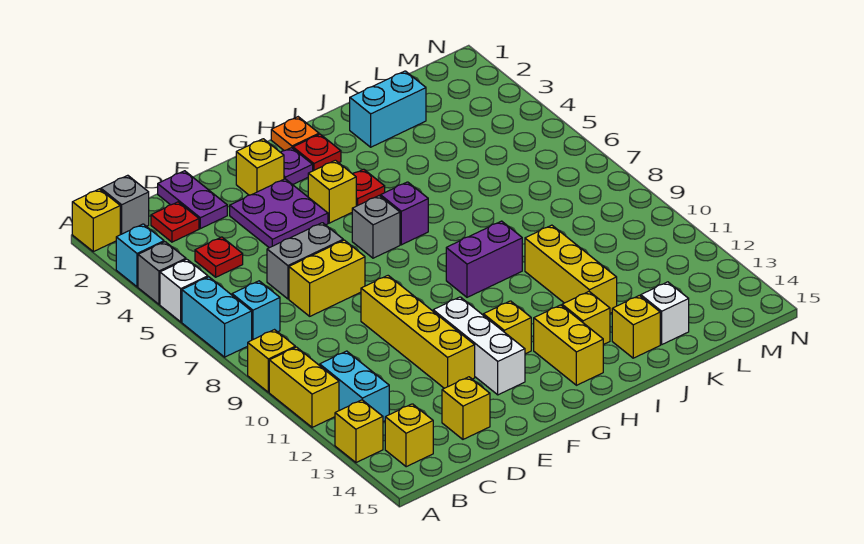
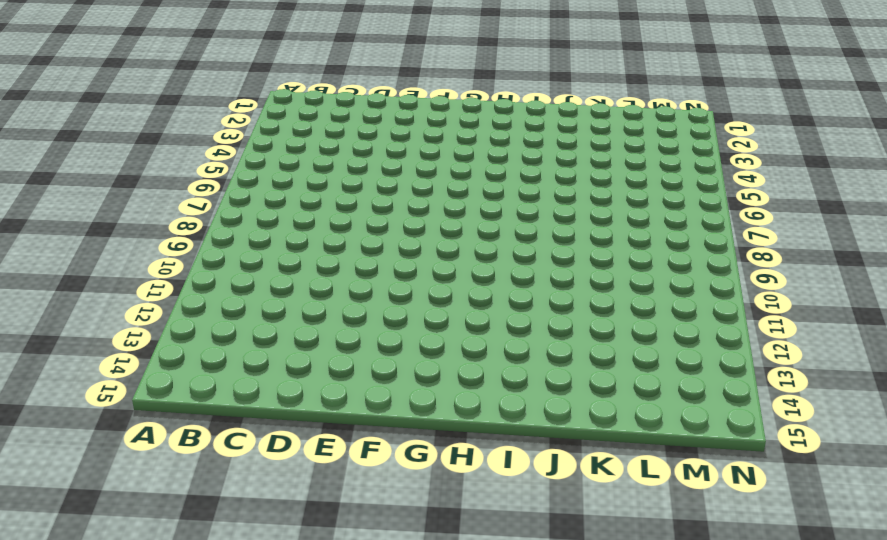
none -> yellow 1x1 brick [72,189,120,252]
none -> cyan 1x1 brick [116,224,164,287]
none -> grey 1x1 brick [138,242,186,304]
none -> white 1x1 brick [160,259,208,322]

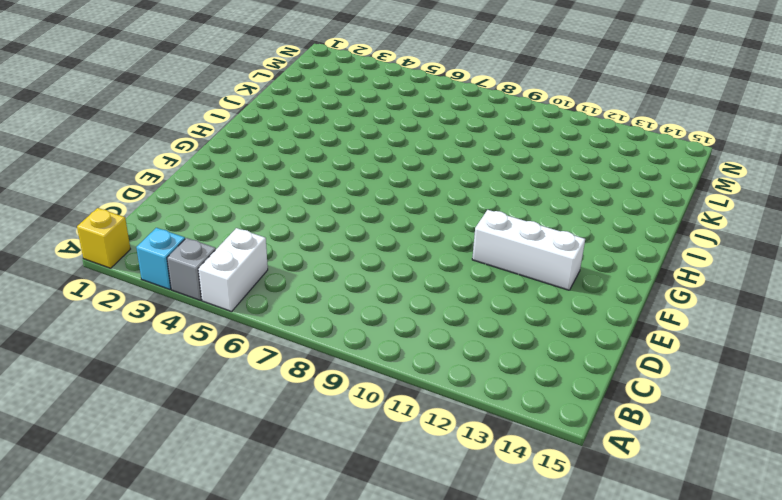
white 1x2 brick [198,228,268,312] -> white 1x1 brick [160,259,208,322]
none -> cyan 1x2 brick [182,277,252,357]
none -> yellow 1x1 brick [248,330,295,392]
none -> yellow 1x2 brick [269,347,339,427]
none -> yellow 1x1 brick [335,400,383,463]

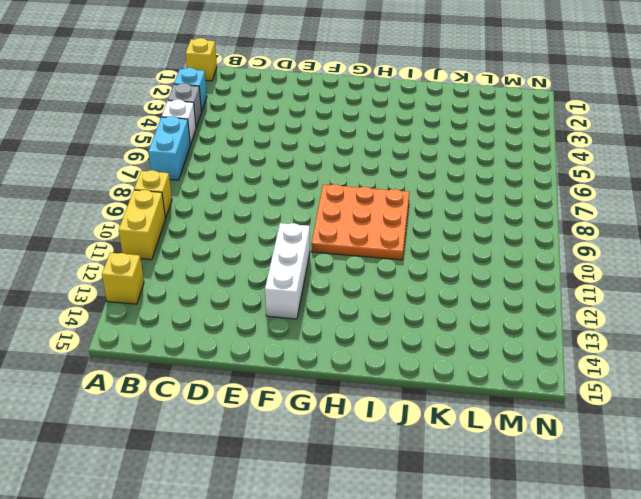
orange 3x3 plate [311,184,409,260] -> purple 1x2 brick [446,221,522,297]
none -> grey 1x1 brick [101,175,149,235]
none -> cyan 1x1 brick [232,281,280,340]
none -> cyan 1x2 brick [320,351,389,422]
none -> yellow 1x1 brick [385,404,433,467]

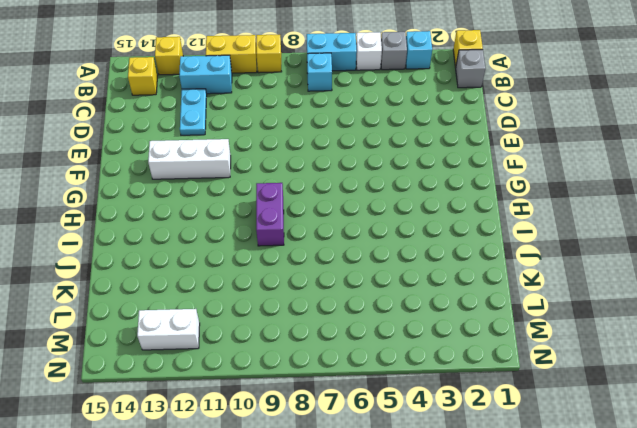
cyan 1x2 plate [180,89,207,135] -> none
white 1x2 brick [137,309,200,350] -> none
none -> red 1x1 plate [151,202,199,242]
none -> red 1x1 plate [195,237,243,277]
none -> purple 1x2 plate [158,171,227,229]
none -> grey 1x2 brick [267,223,343,299]

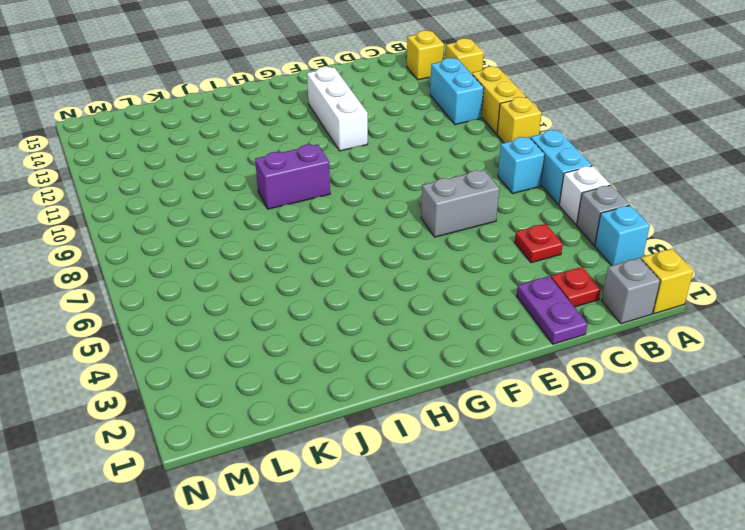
none -> yellow 1x2 brick [289,240,365,316]
none -> yellow 1x1 brick [442,377,490,439]
none -> purple 2x2 plate [230,179,328,248]
none -> yellow 1x4 brick [361,276,475,388]

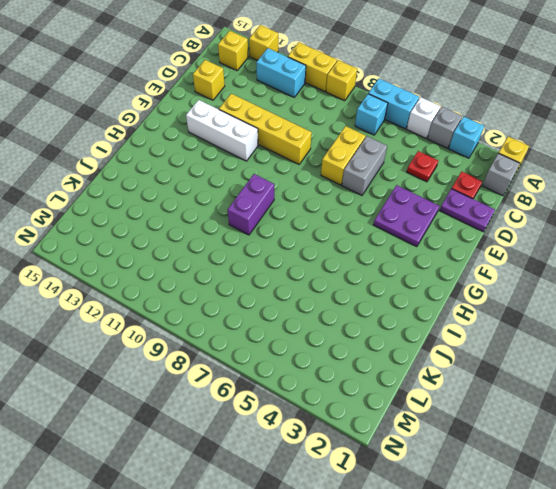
none -> yellow 1x1 brick [236,139,284,195]
none -> purple 1x1 plate [281,148,313,185]
none -> yellow 1x1 brick [308,160,356,223]
none -> grey 1x1 brick [352,196,400,258]

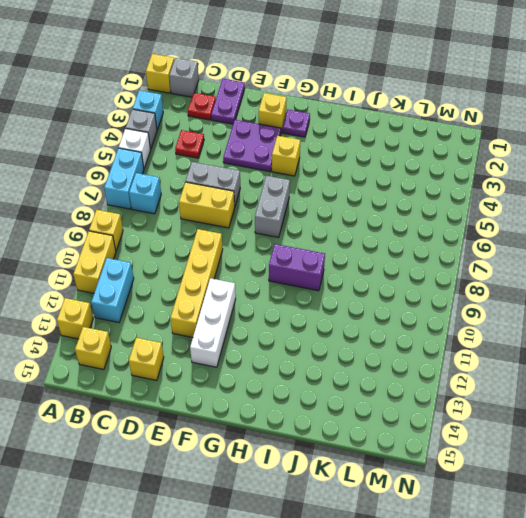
grey 1x2 brick [255,176,290,238] -> grey 1x1 brick [352,196,400,258]
none -> yellow 1x1 brick [483,301,531,354]
none -> orange 1x1 plate [271,117,319,151]
none -> red 1x1 plate [293,134,341,171]
none -> red 1x1 plate [353,169,385,206]

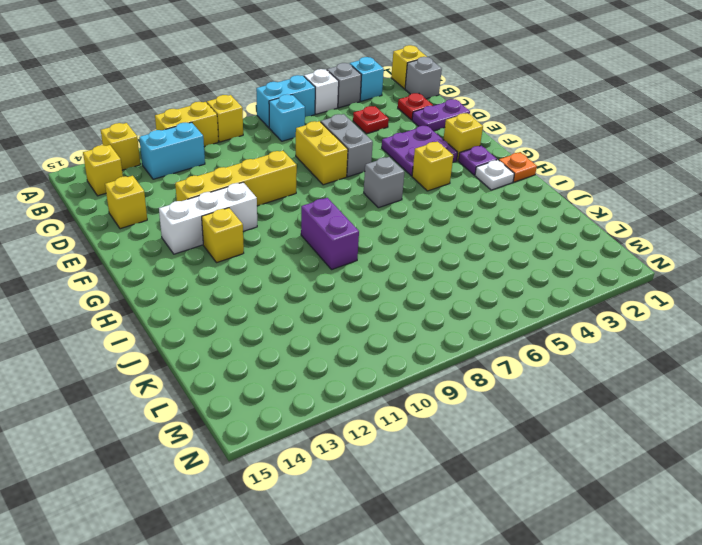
white 1x1 plate [475,160,514,190] -> red 1x1 plate [293,134,341,171]
none -> red 1x1 plate [353,169,385,206]
none -> purple 1x1 brick [381,182,428,245]
none -> yellow 1x2 brick [534,305,603,385]
none -> yellow 1x1 brick [562,292,610,345]

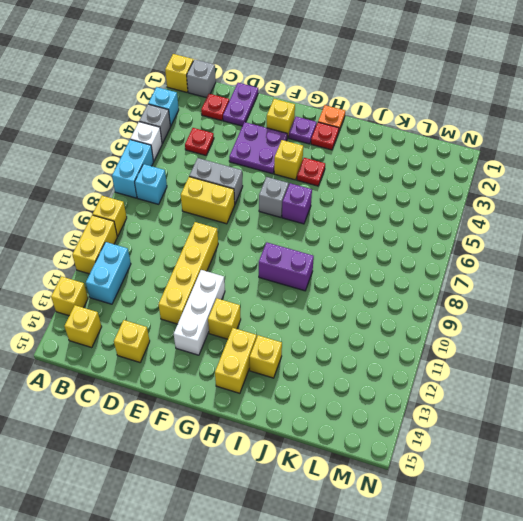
none -> cyan 1x2 brick [350,71,426,147]
none -> yellow 1x3 brick [525,225,617,313]
none -> yellow 1x1 brick [612,295,660,358]
none -> white 1x1 brick [641,282,689,345]

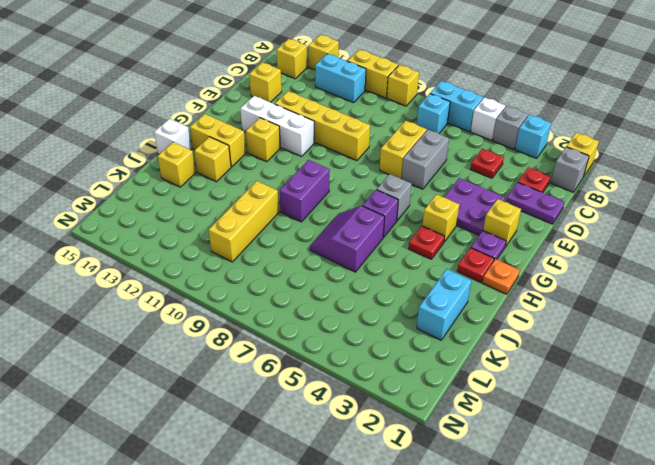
purple 2x2 slope [310,206,385,272] -> none
white 1x1 brick [154,119,191,154] -> white 1x1 brick moved to [641,282,689,345]
yellow 1x3 brick [209,181,279,262] -> yellow 1x3 brick turned to [525,225,617,313]

